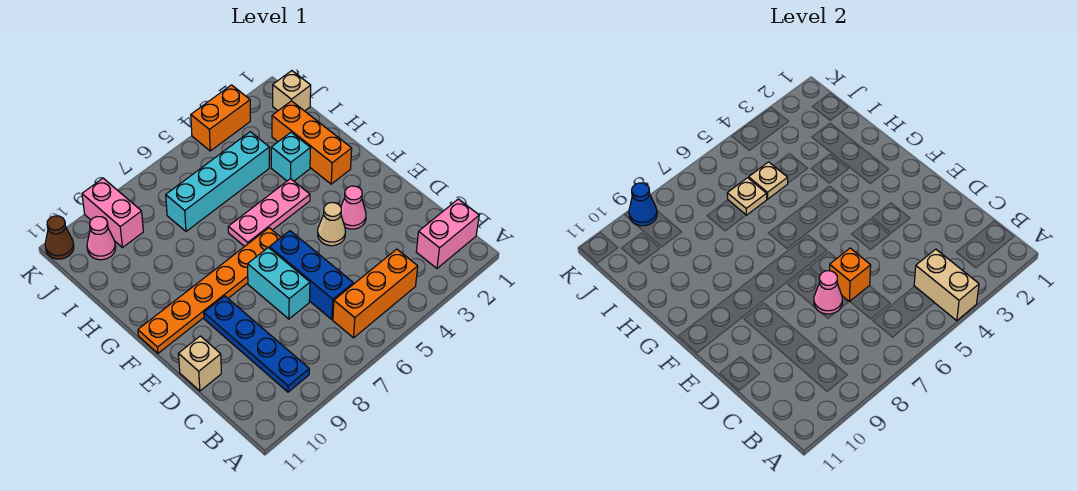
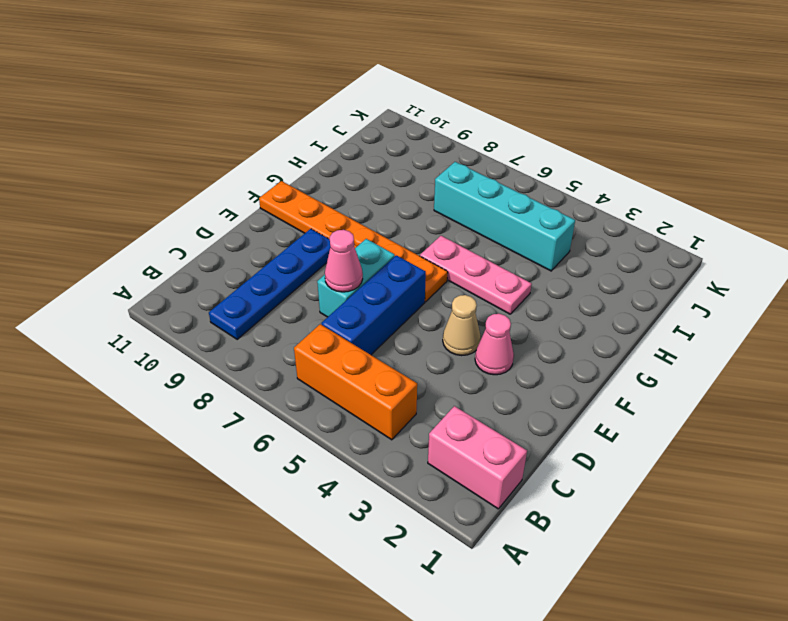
none -> tan 1x1 brick [178,336,221,391]
none -> orange 1x3 brick [272,101,352,184]
none -> cyan 1x1 brick [271,132,311,181]

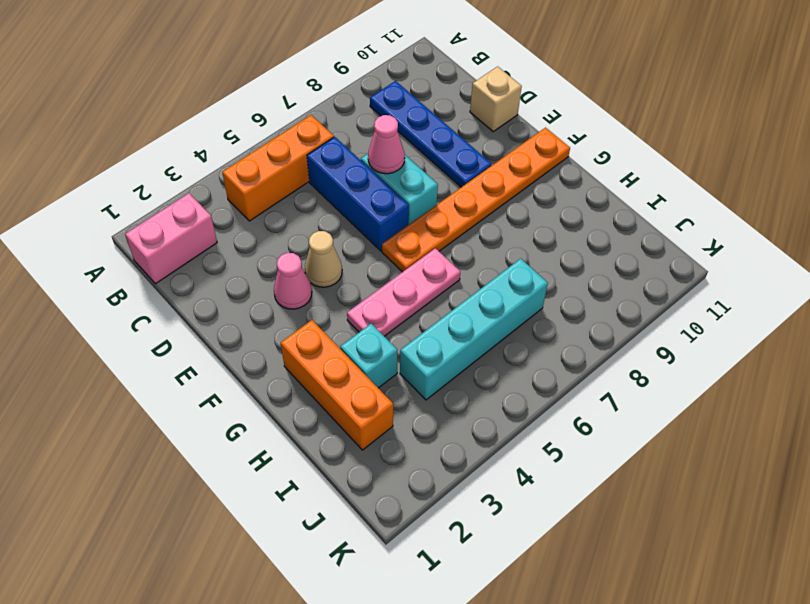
none -> tan 1x1 brick [273,71,311,111]
none -> pink 1x2 brick [82,178,143,248]
none -> pink 1x1 cone [87,217,116,260]

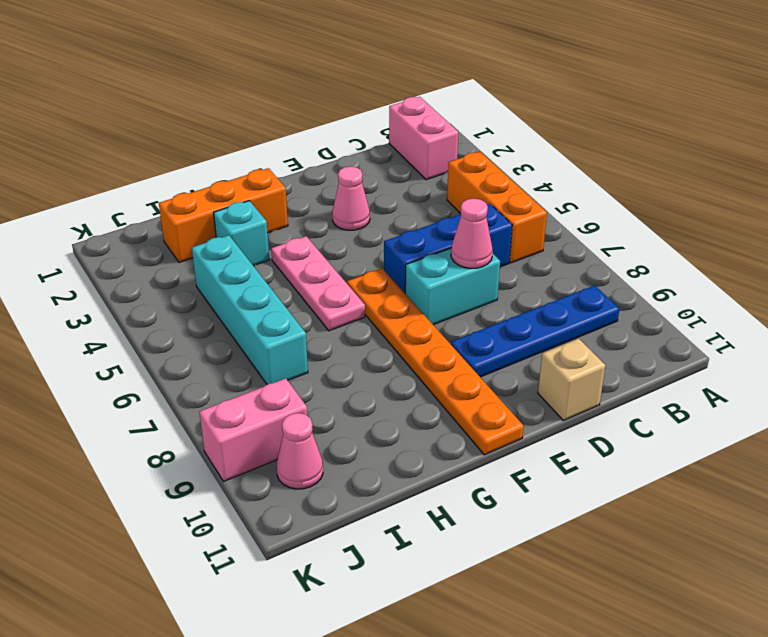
none -> tan 1x1 cone [318,203,346,246]
none -> tan 1x1 brick [273,71,311,111]
none -> orange 1x2 brick [191,85,250,151]

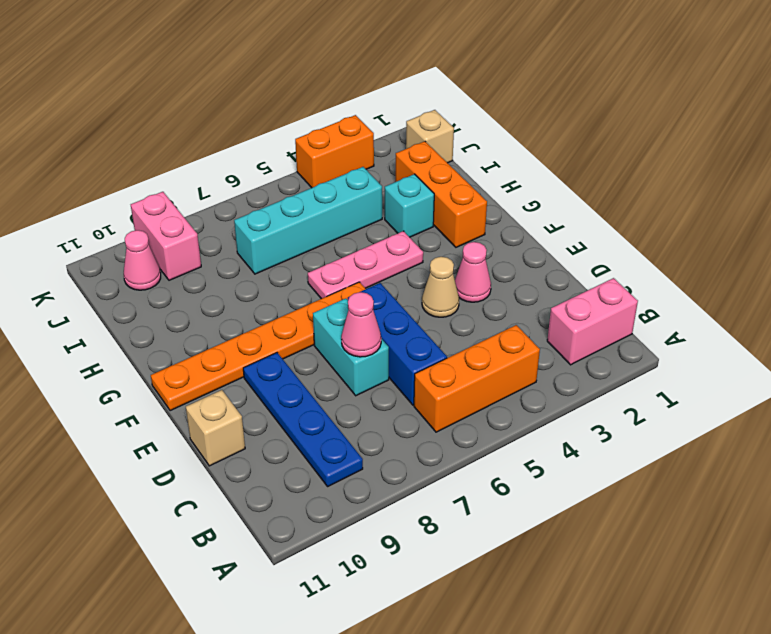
none -> brown 1x1 cone [45,216,74,259]
none -> tan 1x2 brick [914,249,979,321]
none -> orange 1x1 brick [830,248,871,302]

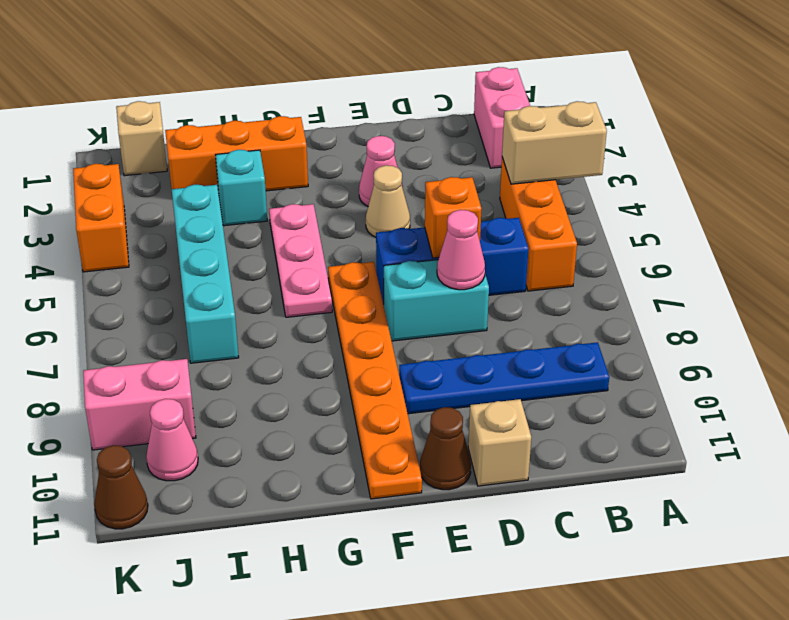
brown 1x1 cone [420,407,471,490] -> none
none -> tan 1x1 plate [749,162,788,199]
none -> tan 1x1 plate [727,178,767,215]
none -> blue 1x1 cone [629,183,657,226]

